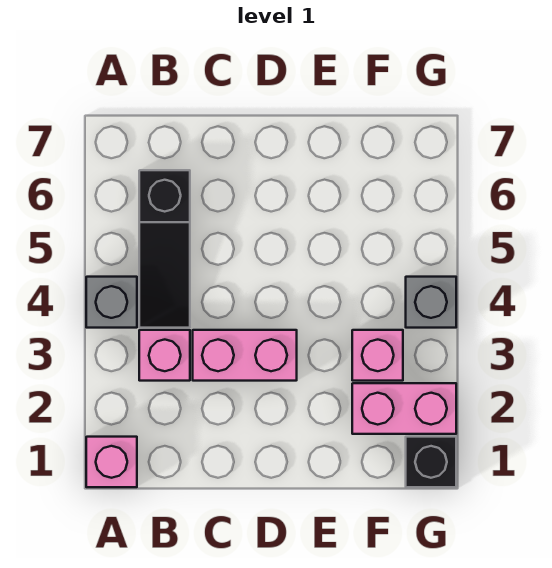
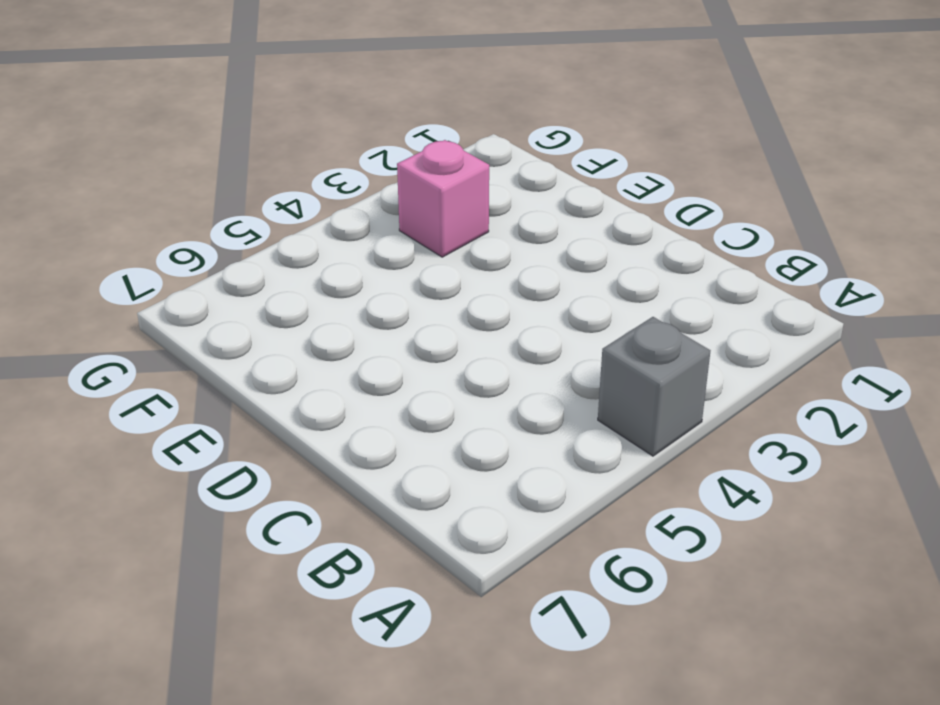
none -> pink 1x1 brick [86,437,137,487]
none -> pink 1x1 brick [139,330,190,381]

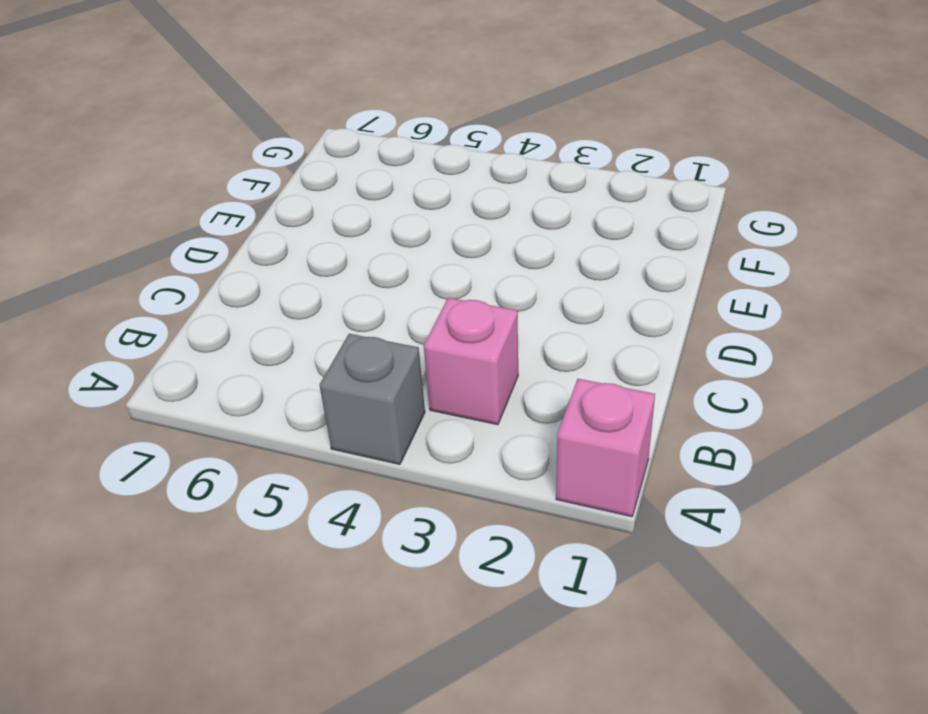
none -> black 1x3 slope [139,170,190,328]
none -> pink 1x2 brick [193,330,297,381]

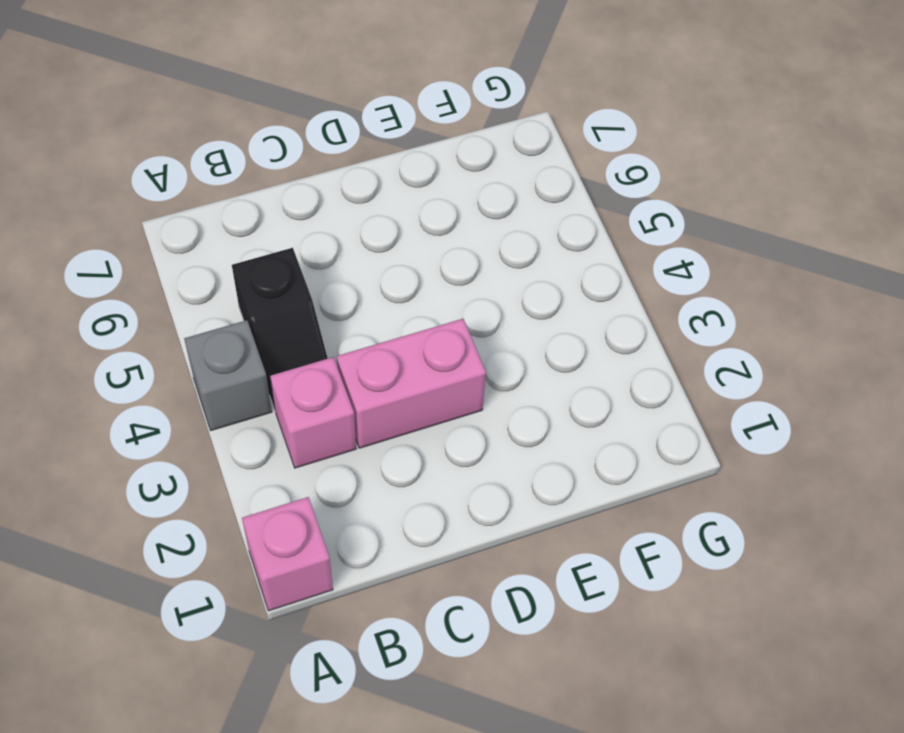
black 1x2 slope [232,248,328,409] -> black 1x3 slope [139,170,190,328]
none -> pink 1x2 brick [352,383,456,434]
none -> pink 1x1 brick [352,330,403,381]

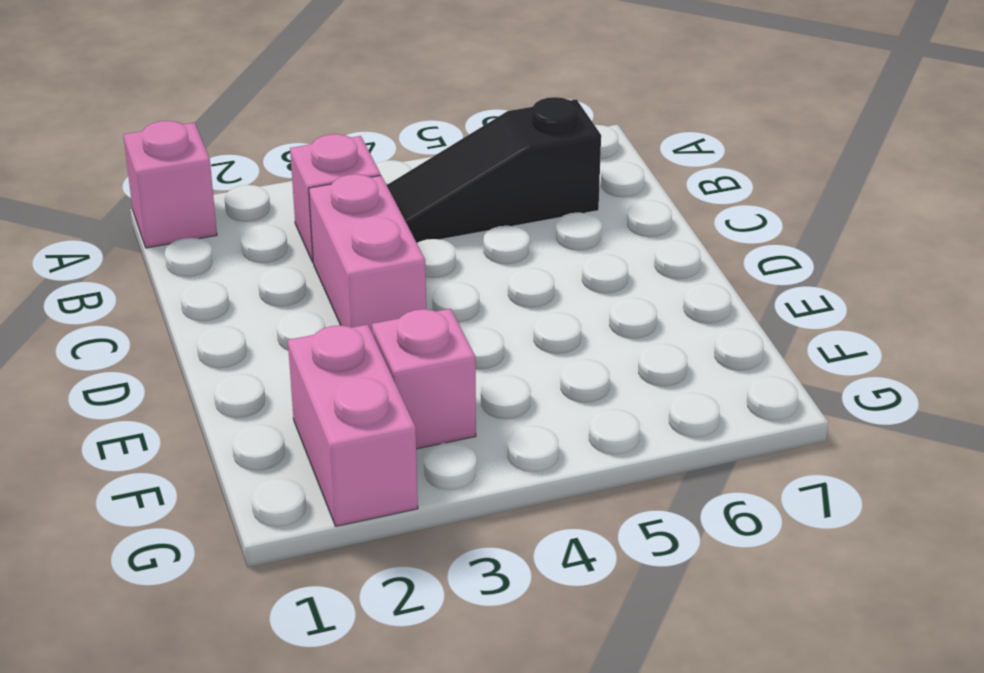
none -> grey 1x1 brick [86,277,137,328]
none -> black 1x1 brick [406,437,456,487]

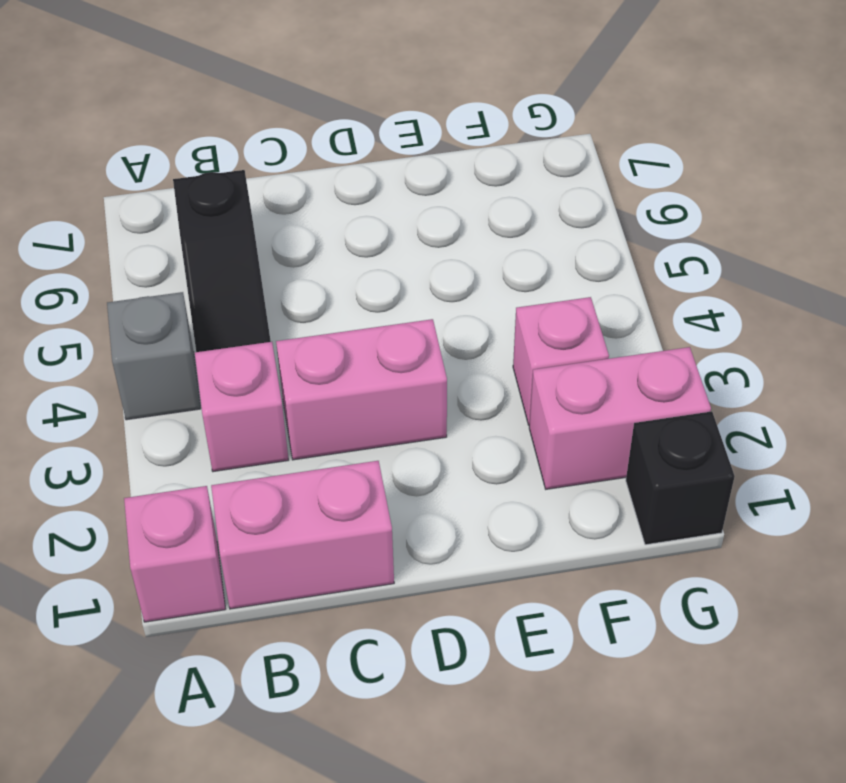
pink 1x2 brick [211,461,394,609] -> none
none -> grey 1x1 brick [406,277,456,328]

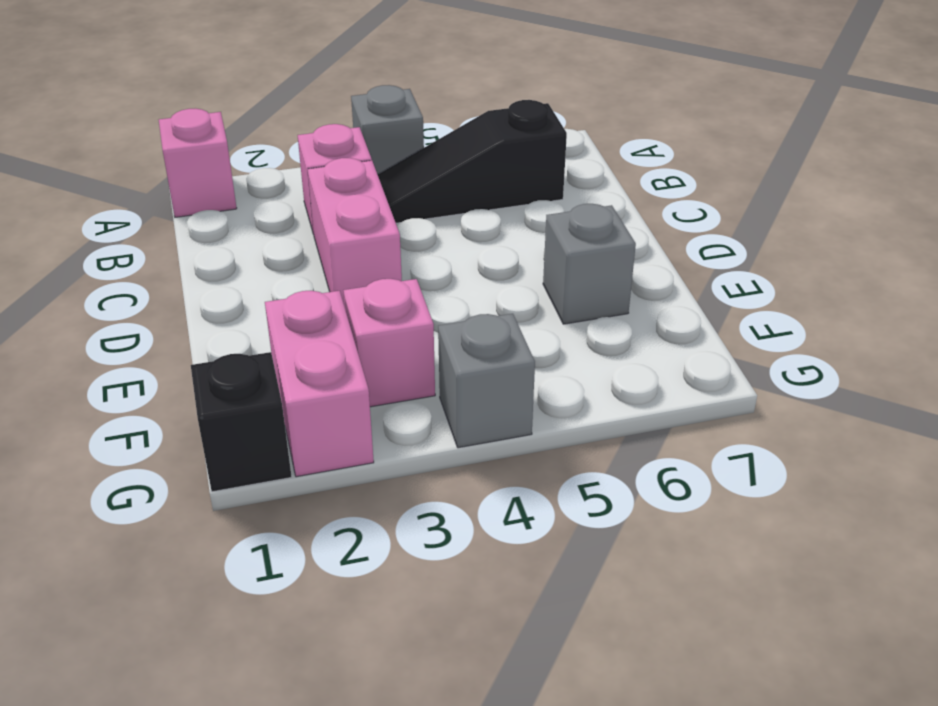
grey 1x1 brick [543,204,636,324] -> none

